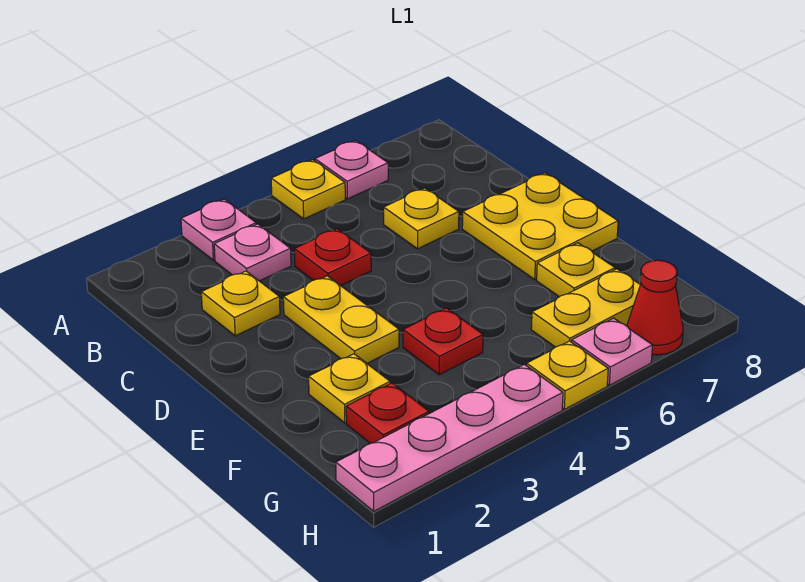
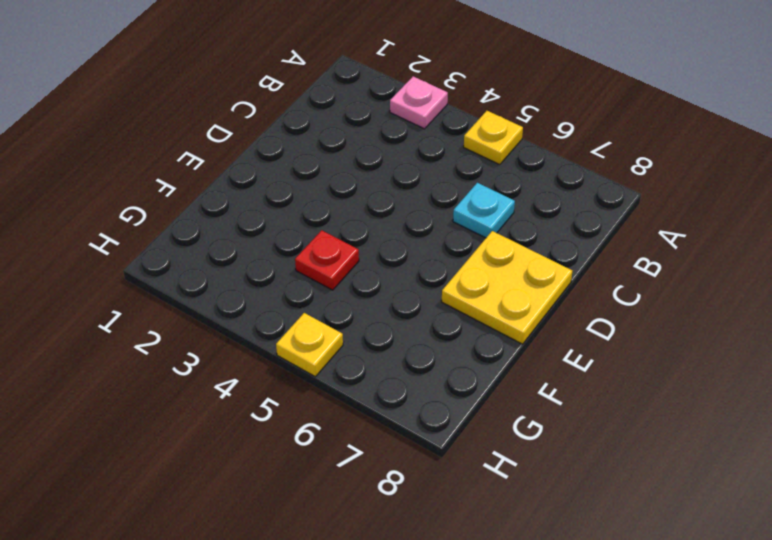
cyan 1x1 plate [453,183,515,238] -> yellow 1x1 plate [384,188,459,249]
none -> pink 1x1 plate [315,141,388,199]
none -> pink 1x1 plate [214,224,291,281]
none -> yellow 1x1 plate [201,271,280,336]

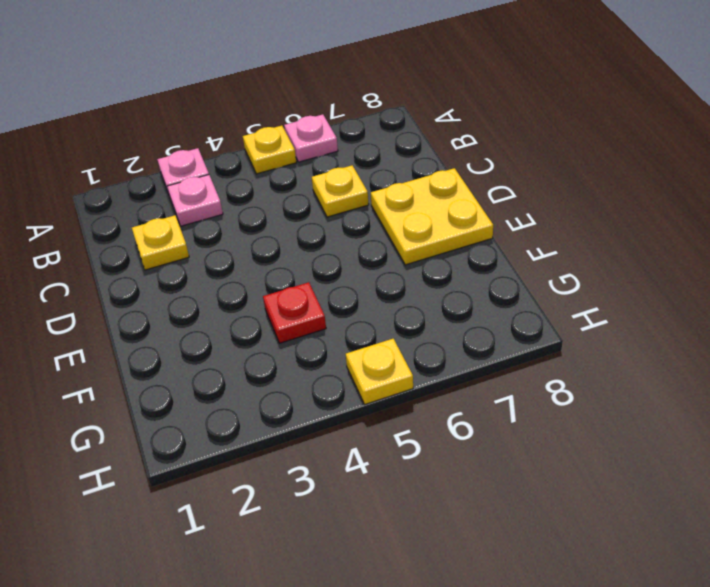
none -> red 1x1 plate [294,229,371,286]
none -> yellow 1x2 plate [283,276,399,363]
none -> yellow 1x1 plate [309,354,390,423]

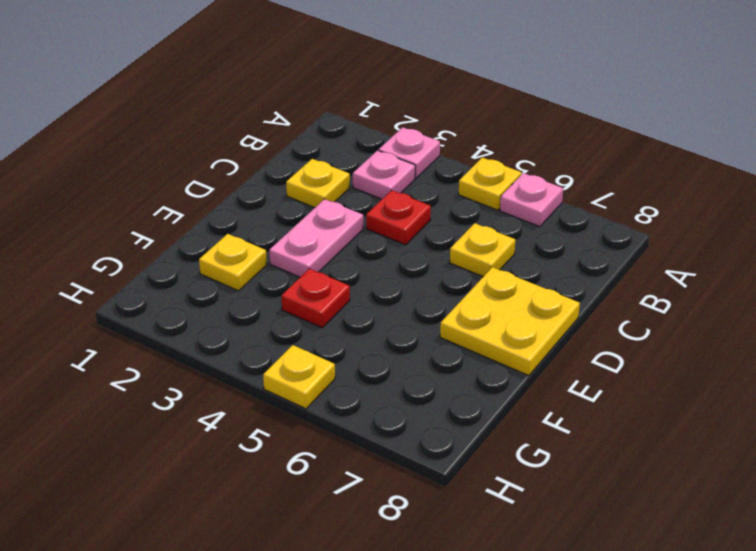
pink 1x2 plate [269,199,363,277] -> yellow 1x2 plate [283,276,399,363]
none -> yellow 1x1 plate [537,243,615,297]
none -> red 1x1 plate [346,383,429,443]
none -> yellow 1x2 plate [531,269,640,347]

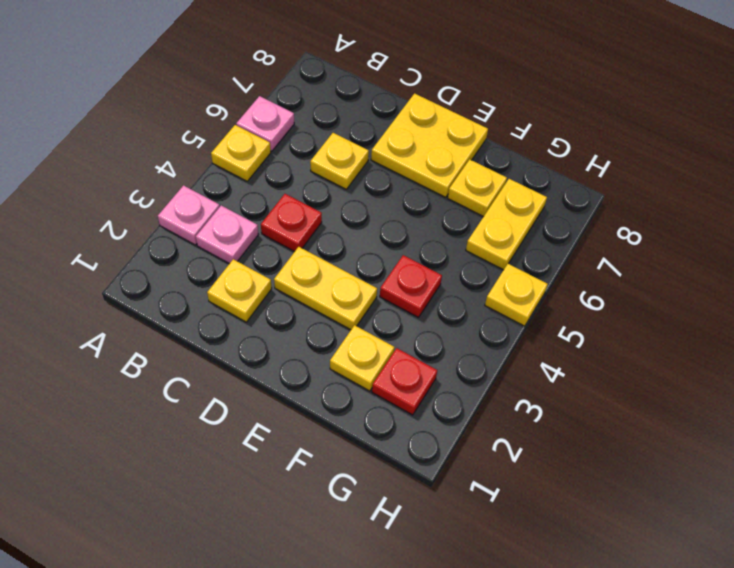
none -> pink 1x4 plate [336,364,563,511]
none -> pink 1x1 plate [572,318,653,385]
none -> red 1x1 cone [627,260,683,355]

